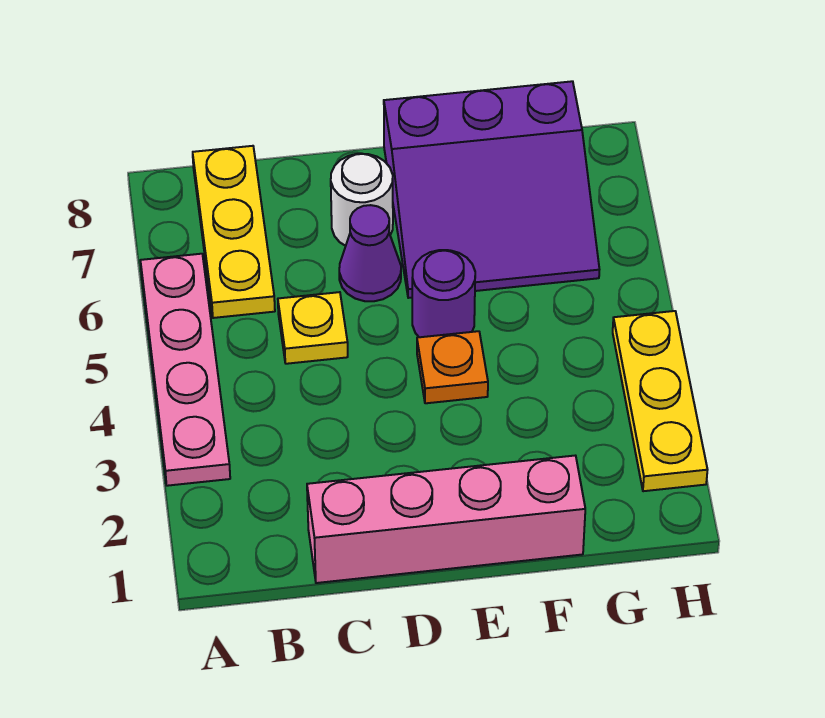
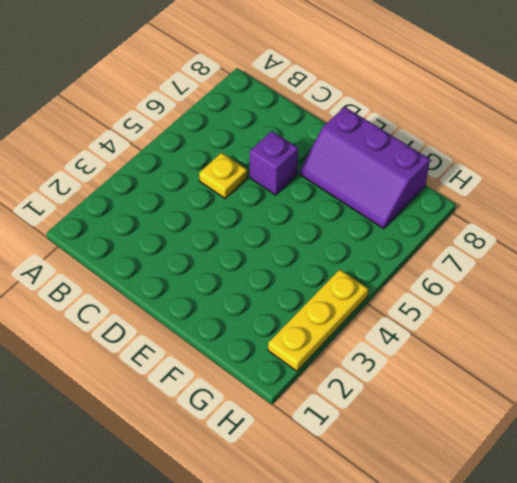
purple 1x1 brick [250,131,298,195] -> purple 1x1 cone [339,205,401,301]
purple 2x3 slope [300,107,430,229] -> purple 3x3 slope [384,81,599,298]
none -> pink 1x4 plate [140,254,230,486]
none -> yellow 1x3 plate [193,146,275,318]

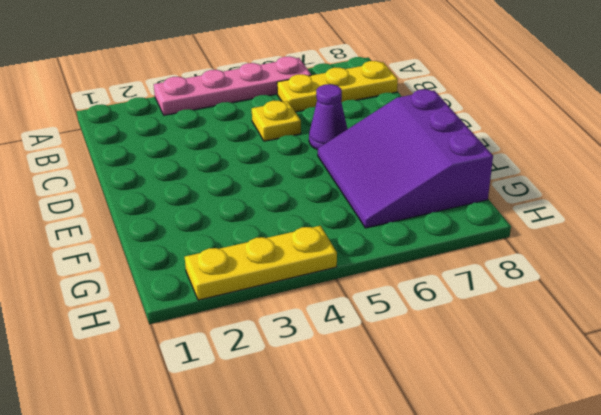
none -> pink 1x4 brick [307,456,585,583]
none -> white 1x1 round brick [331,154,393,246]

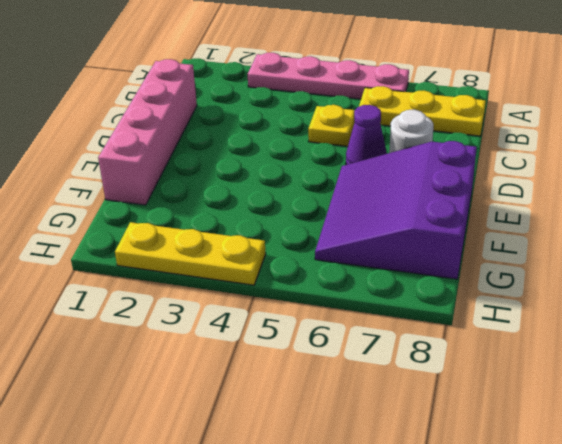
none -> orange 1x1 plate [417,331,488,403]
none -> purple 1x1 round brick [412,250,475,337]

